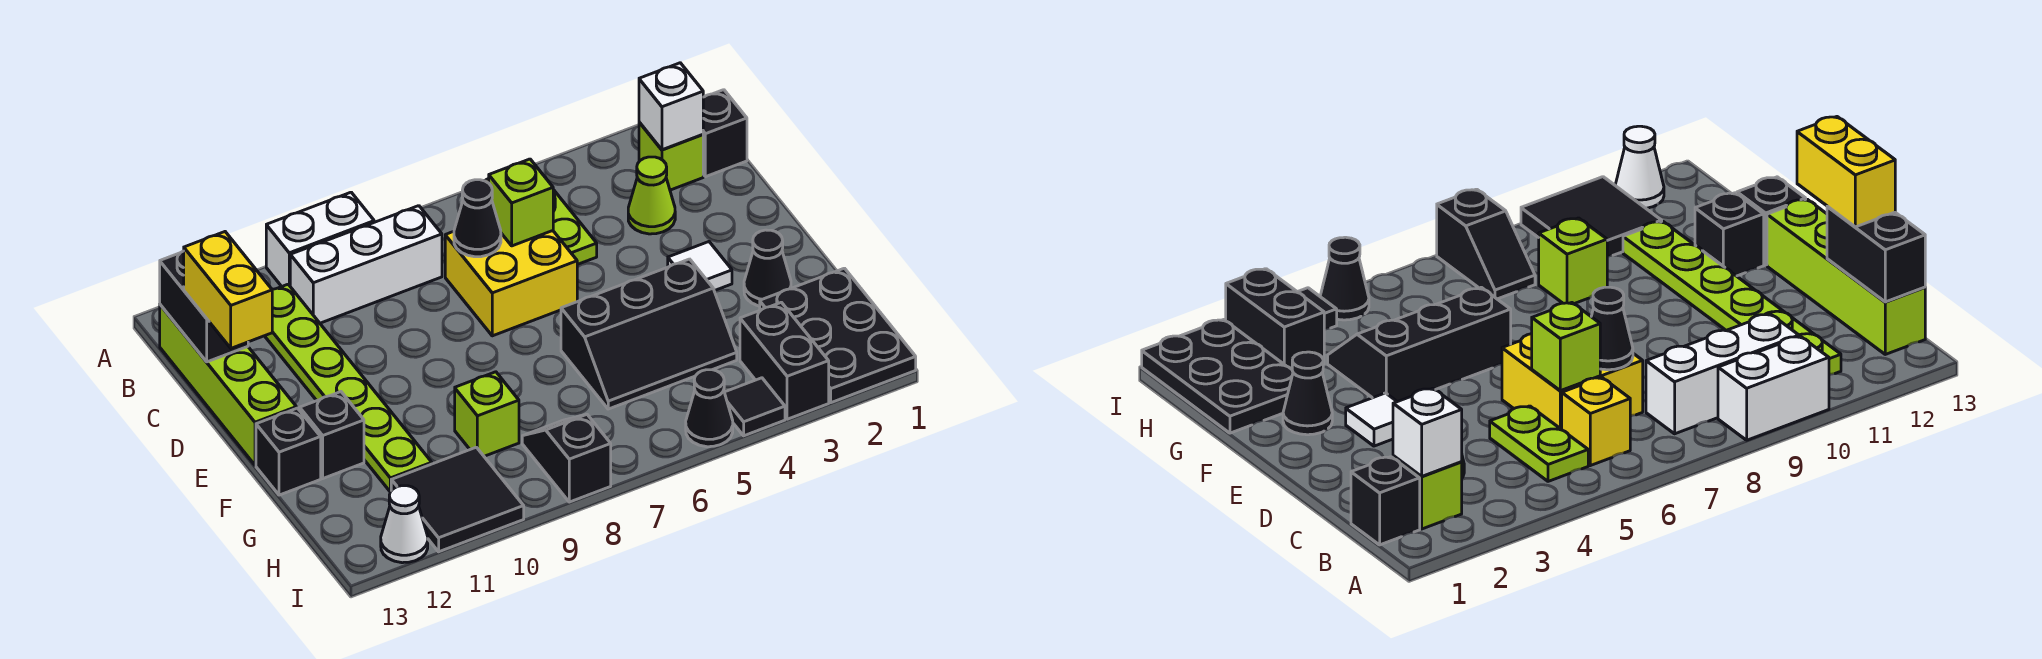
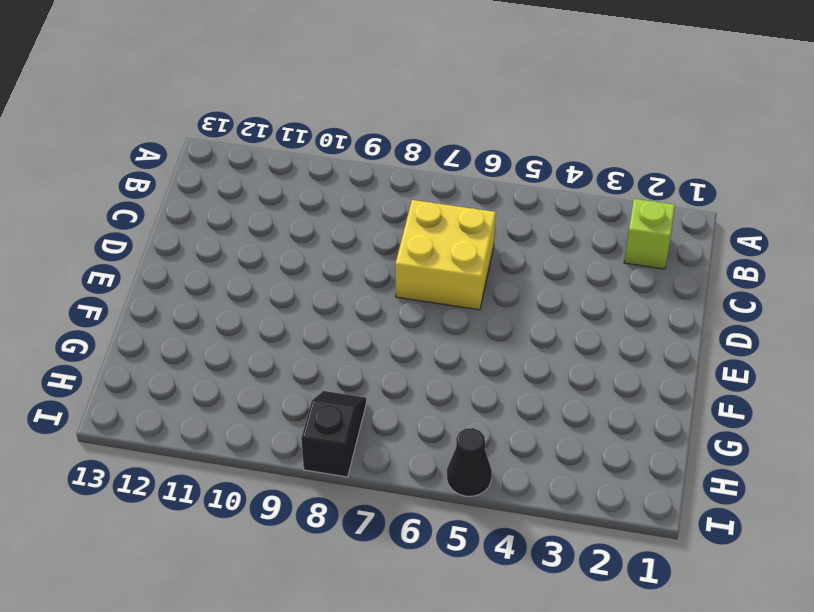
none -> white 1x2 brick [266,192,374,286]
none -> black 1x1 brick [703,90,747,177]
none -> lime 1x2 plate [553,190,597,265]

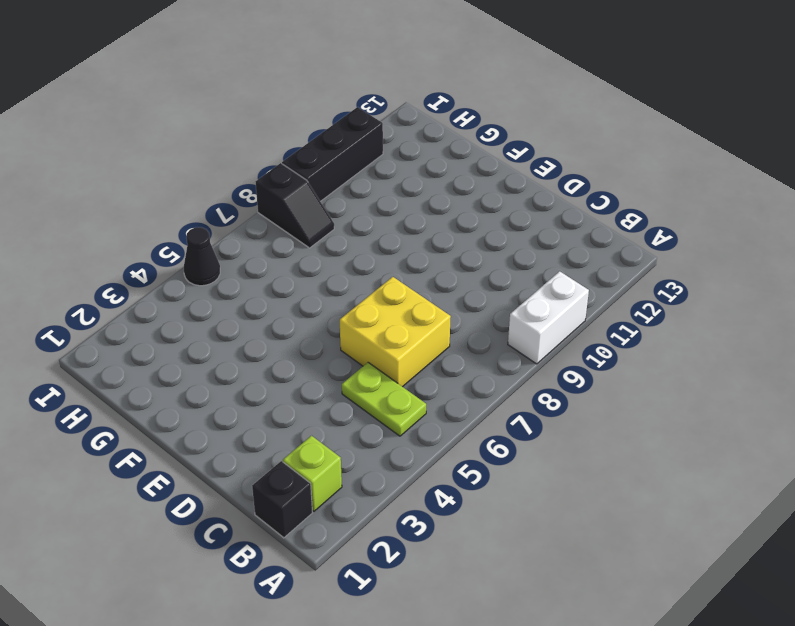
black 1x3 brick [282,107,383,201] -> black 2x2 tile [391,447,524,552]
none -> yellow 1x1 brick [1562,377,1630,466]
none -> white 1x3 brick [290,206,442,323]
none -> lime 1x6 plate [265,284,432,492]

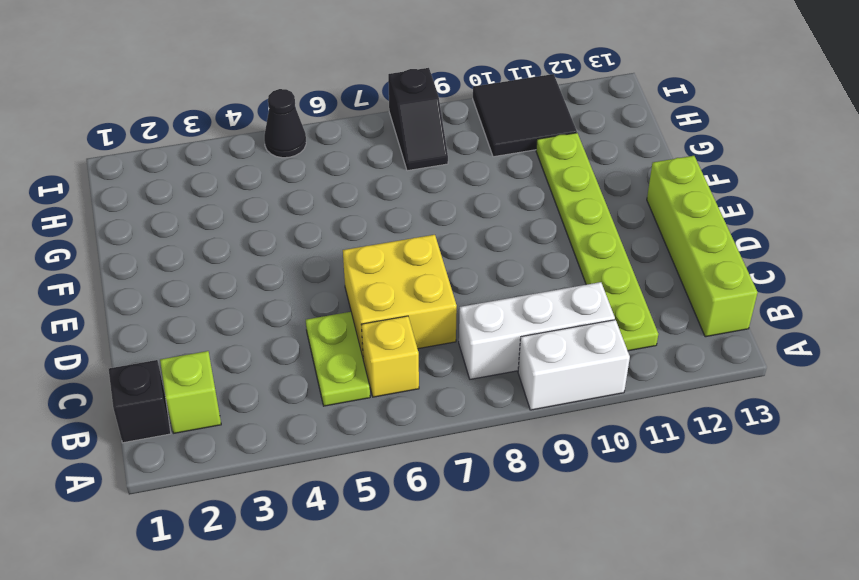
none -> lime 1x1 cone [628,157,675,234]
none -> white 1x1 tile [668,242,732,291]
none -> black 1x1 cone [744,230,791,306]

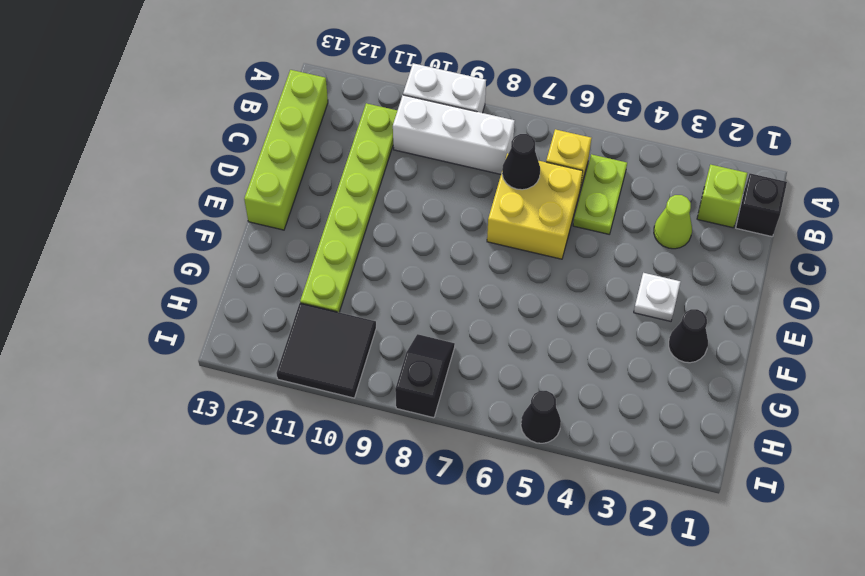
white 1x1 plate [634,273,680,321] -> white 1x1 tile [668,242,732,291]
none -> black 2x3 slope [561,259,737,409]
none -> black 1x1 brick [300,392,364,478]
none -> black 1x1 brick [256,408,321,495]

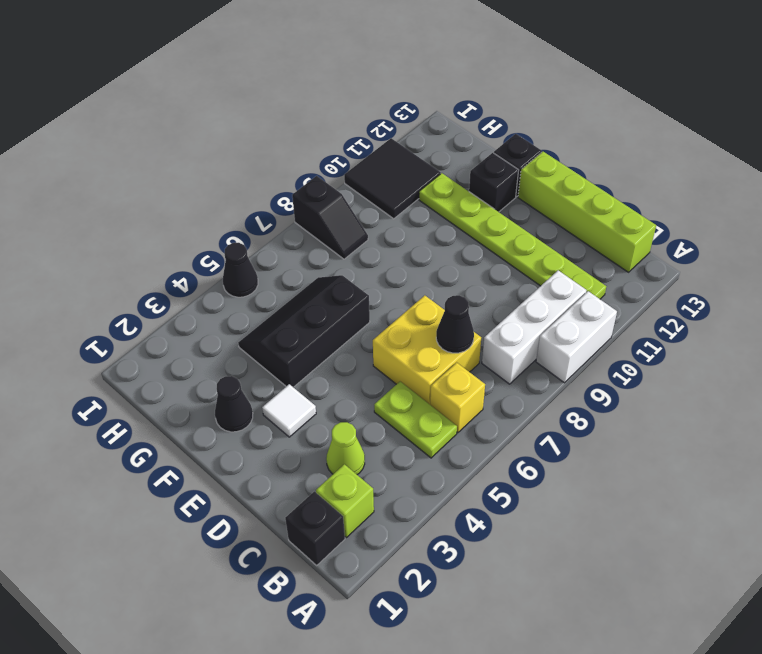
none -> black 2x3 plate [760,268,916,403]
none -> lime 1x1 brick [455,372,519,456]
none -> black 1x2 brick [740,302,829,419]

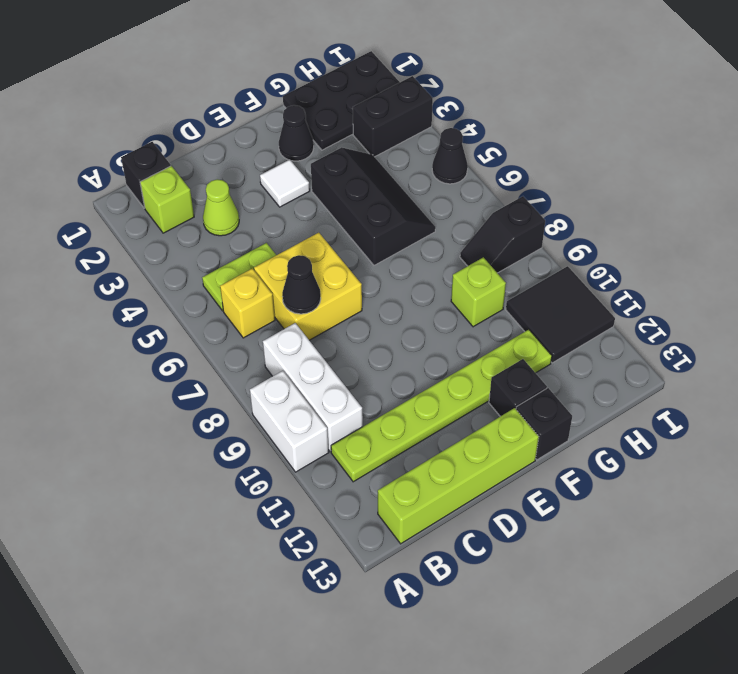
none -> black 1x1 tile [724,378,785,436]
none -> white 1x1 cone [381,486,428,563]
none -> white 1x1 brick [639,63,703,150]

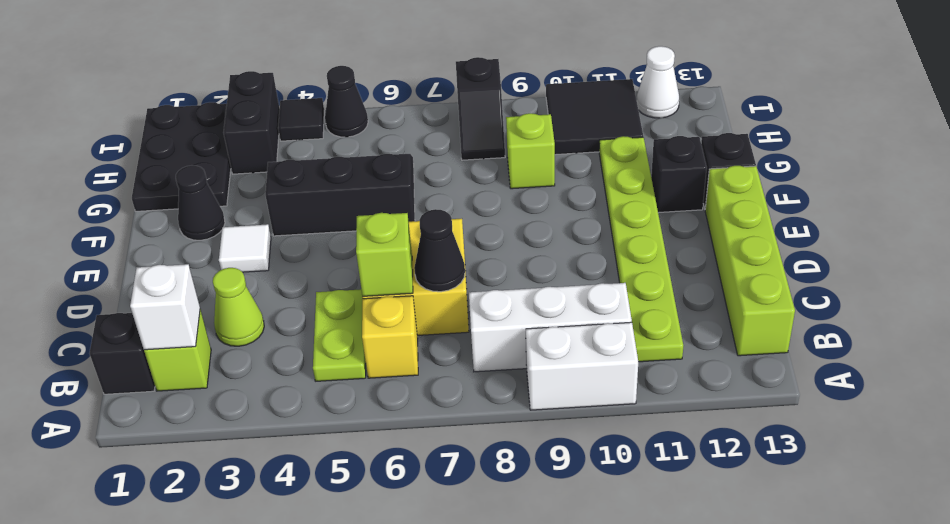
none -> black 1x2 brick [160,251,248,362]
none -> yellow 1x2 brick [184,232,272,348]

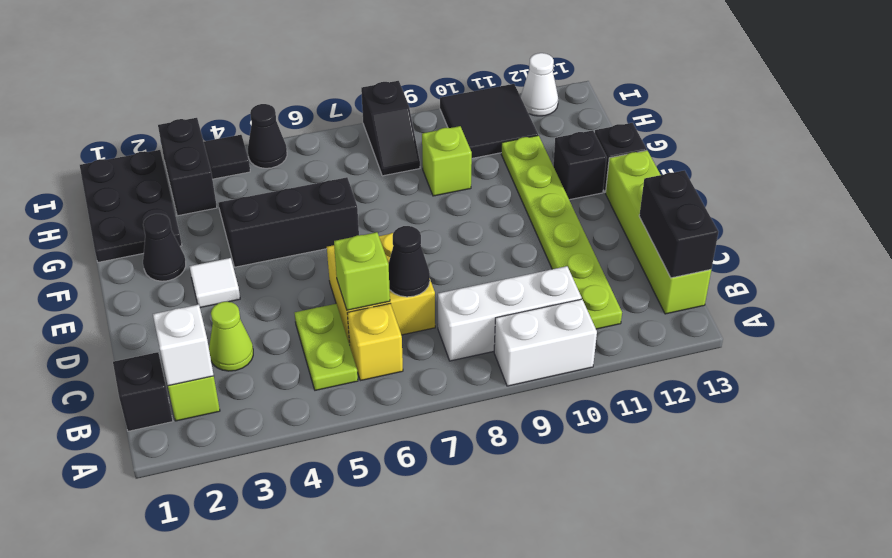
none -> yellow 1x2 brick [184,232,272,348]

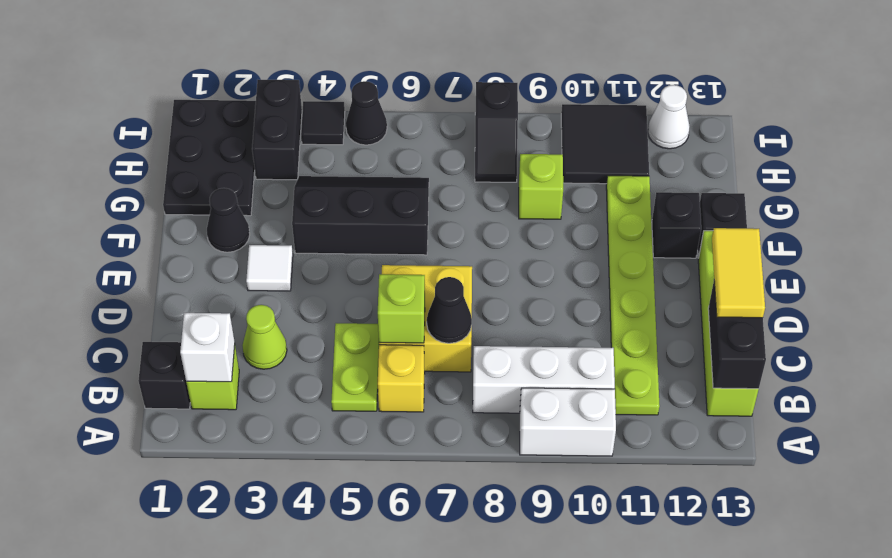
yellow 1x2 tile [712,228,765,318] -> yellow 1x2 brick [184,232,272,348]

